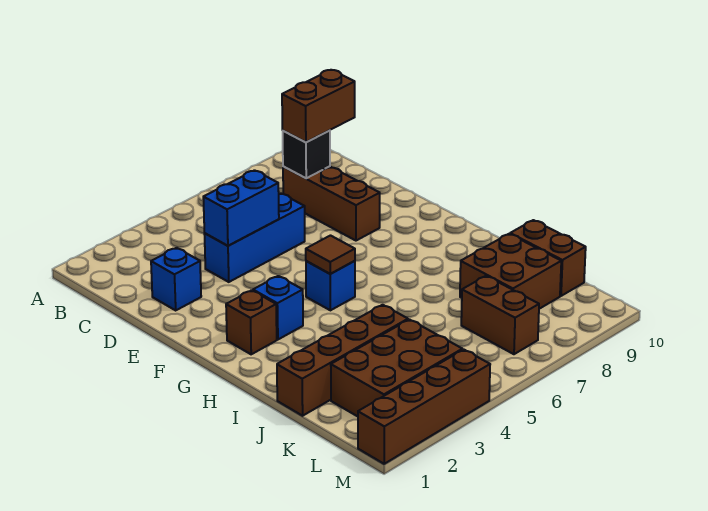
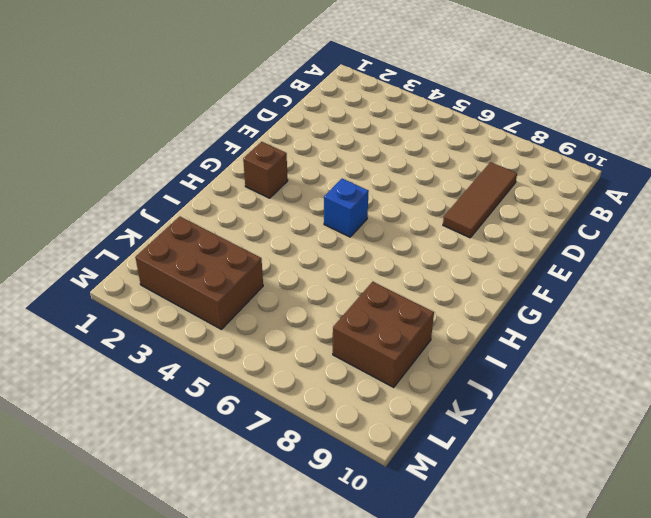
brown 1x3 tile [443,162,517,238] -> brown 1x3 brick [283,166,380,241]
none -> blue 1x1 brick [151,248,201,310]
none -> blue 1x3 brick [204,194,305,282]
none -> blue 1x1 brick [253,276,303,339]

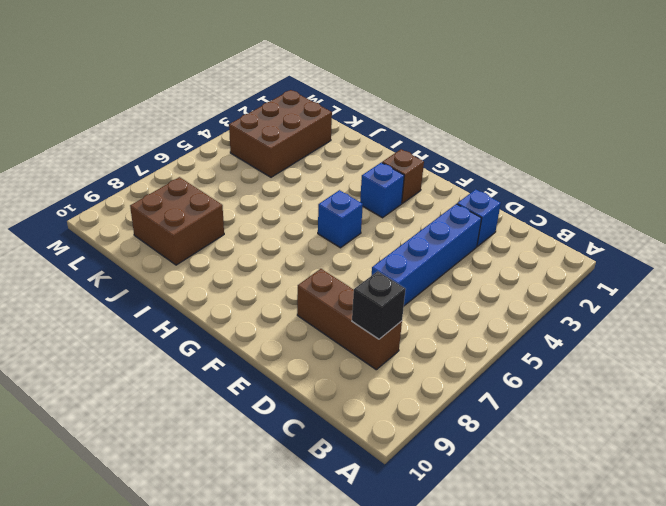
blue 1x4 brick [372,204,482,306] -> blue 1x3 brick [204,194,305,282]
none -> brown 1x4 brick [277,305,408,416]
none -> brown 1x2 brick [510,220,586,296]
none -> brown 1x2 brick [461,276,539,354]

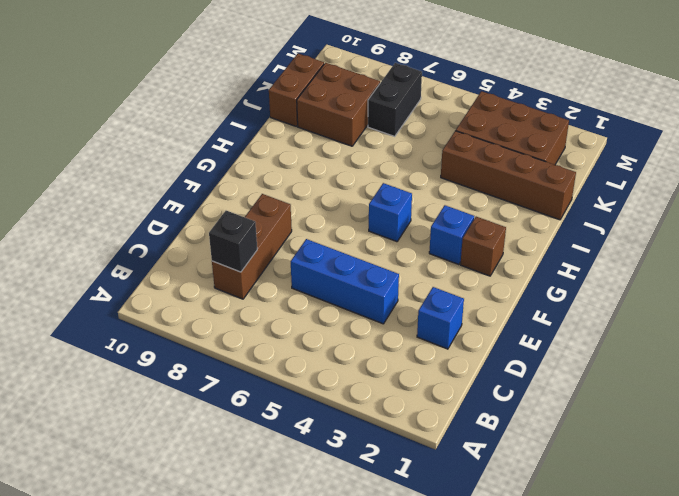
black 1x2 brick [368,63,422,136] -> brown 1x2 brick [461,276,539,354]
none -> brown 1x4 brick [358,350,490,464]
none -> blue 1x2 brick [203,170,279,246]
none -> brown 1x1 tile [306,236,355,274]

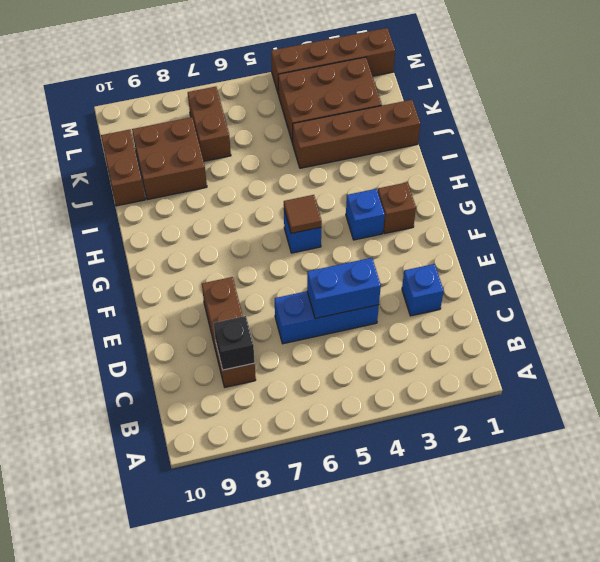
none -> brown 1x2 brick [282,70,355,142]

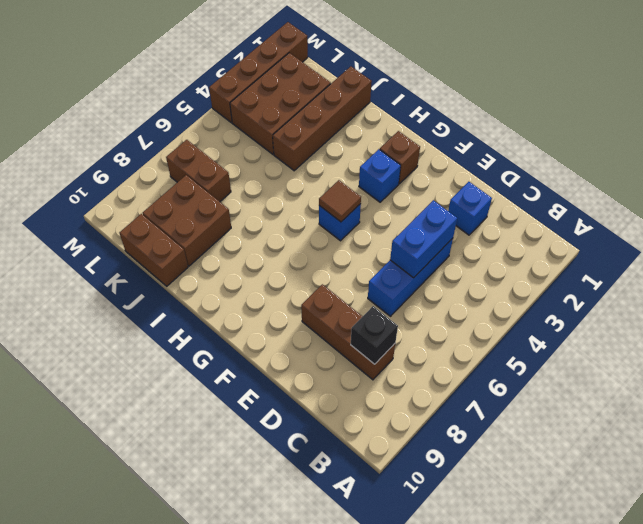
none -> brown 1x2 brick [282,70,355,142]

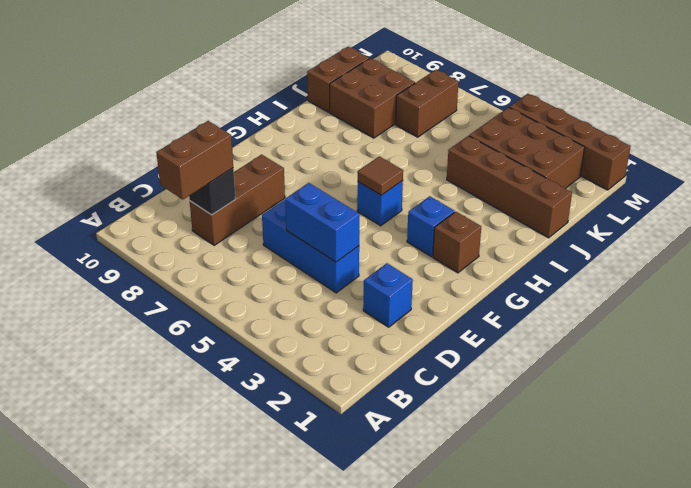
brown 1x2 brick [156,121,233,199] -> brown 1x2 brick turned to [282,70,355,142]

